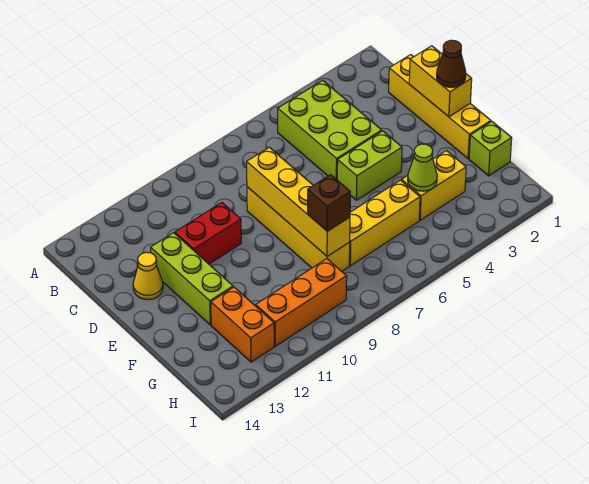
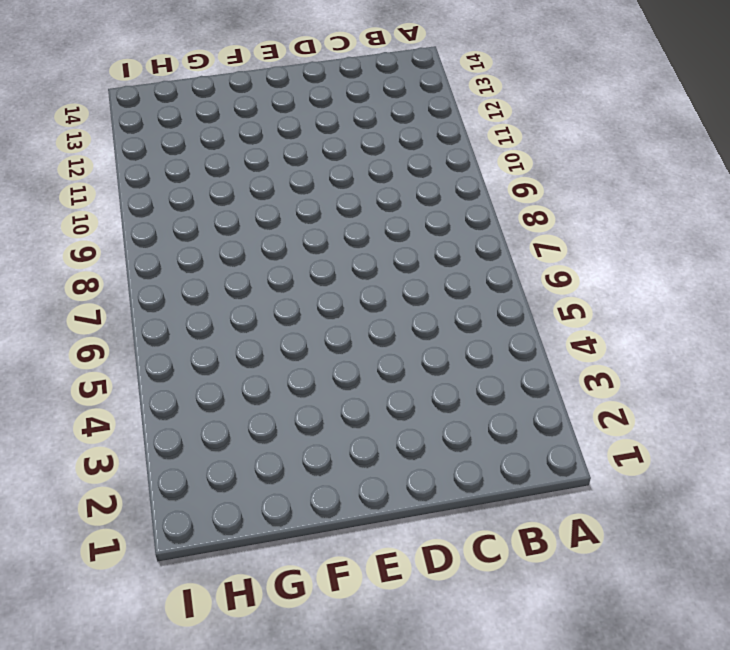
none -> lime 2x3 brick [278,80,382,180]
none -> yellow 1x4 brick [389,55,491,159]
none -> yellow 1x4 brick [247,187,350,271]

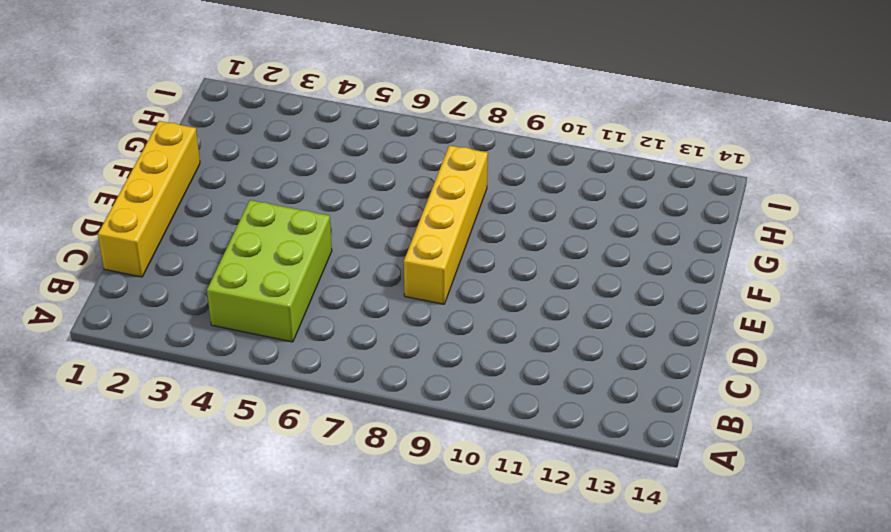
none -> red 1x2 brick [175,203,241,264]
none -> lime 1x3 brick [151,233,233,325]
none -> yellow 1x1 cone [133,252,163,300]

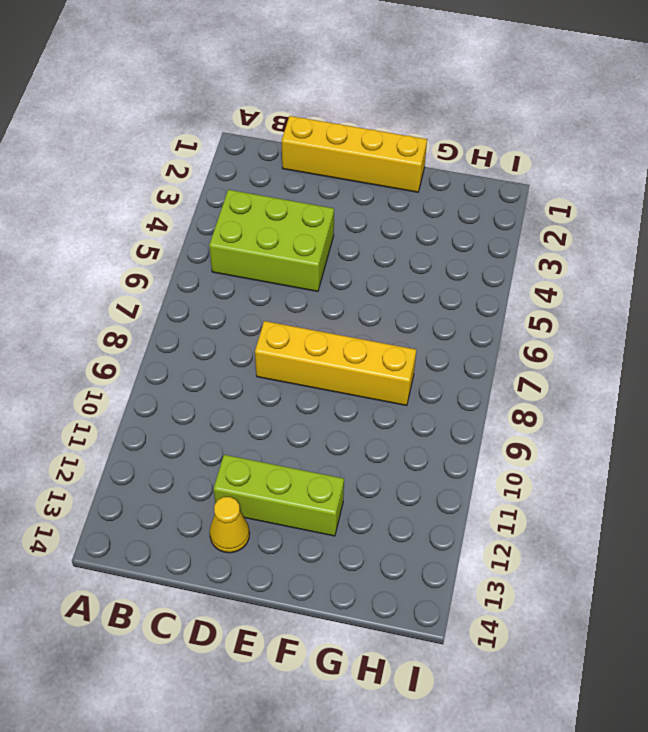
none -> red 1x2 brick [175,203,241,264]
none -> lime 1x2 brick [337,131,402,200]
none -> lime 1x1 brick [469,122,512,176]

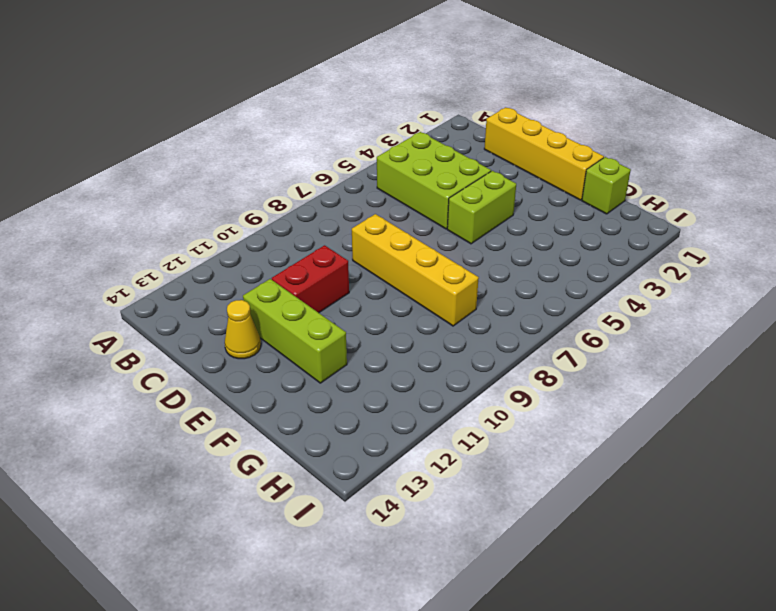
none -> yellow 1x2 brick [402,151,466,220]
none -> yellow 1x3 brick [349,180,420,266]
none -> orange 1x2 brick [211,287,274,362]

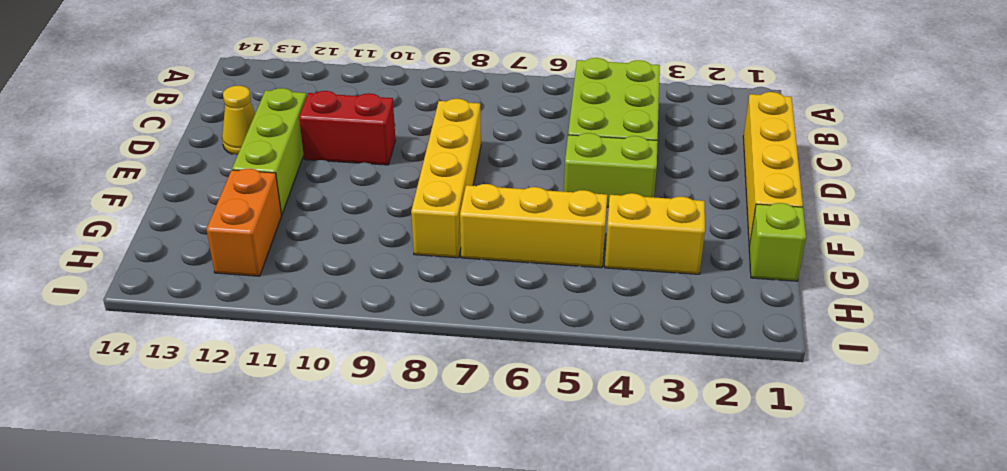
none -> orange 1x3 brick [256,259,347,346]
none -> yellow 1x2 brick [409,46,472,117]
none -> yellow 1x4 brick [247,147,350,256]

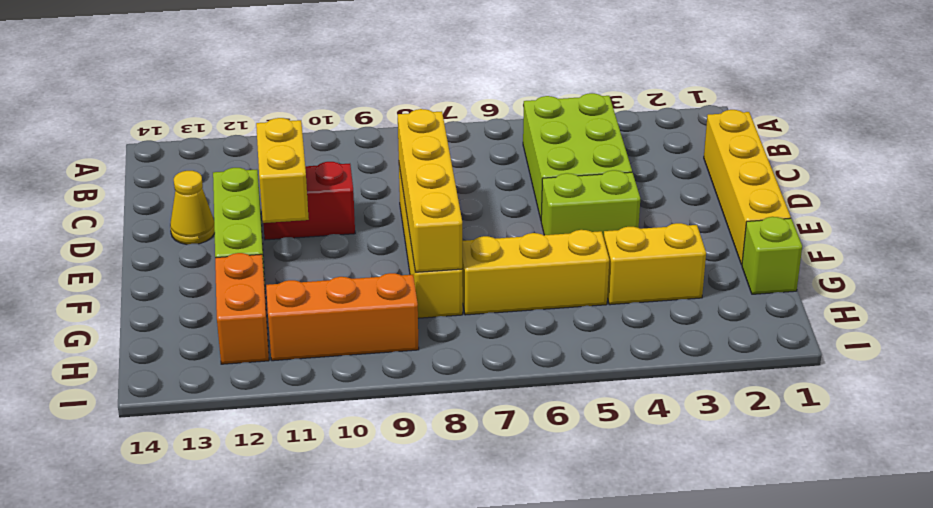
yellow 1x2 brick [256,118,309,223] -> yellow 1x2 brick moved to [409,46,472,117]
none -> lime 1x1 cone [408,144,437,191]
none -> brown 1x1 cone [437,40,466,87]
none -> brown 1x1 brick [308,175,350,231]

